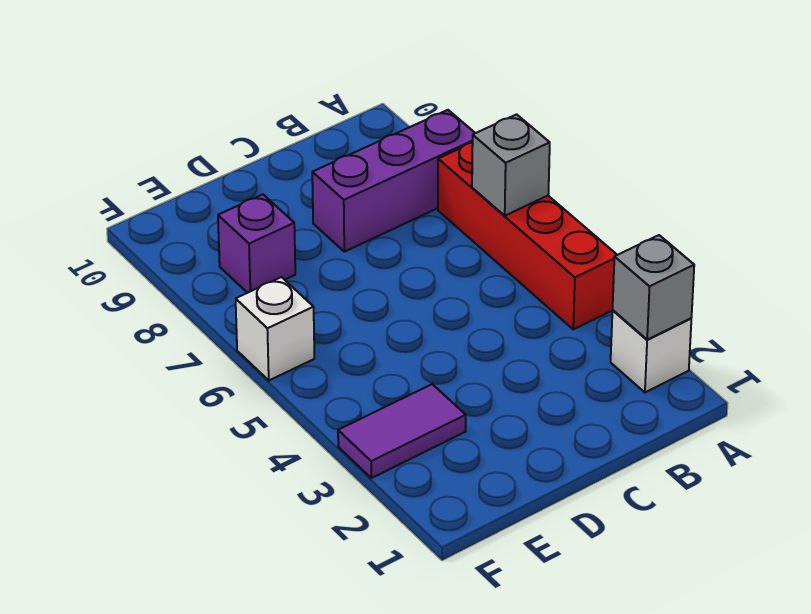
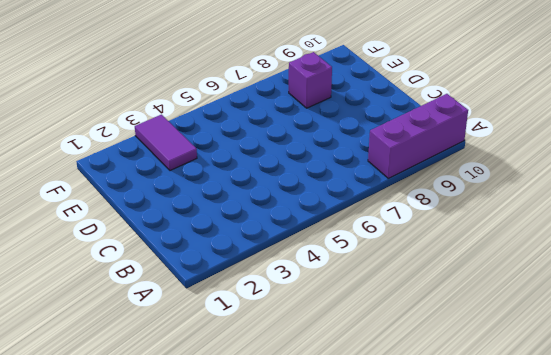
purple 1x3 brick [368,94,468,178] -> purple 1x3 brick turned to [312,110,475,252]
none -> white 1x1 brick [611,310,691,392]
none -> red 1x4 brick [438,143,617,329]

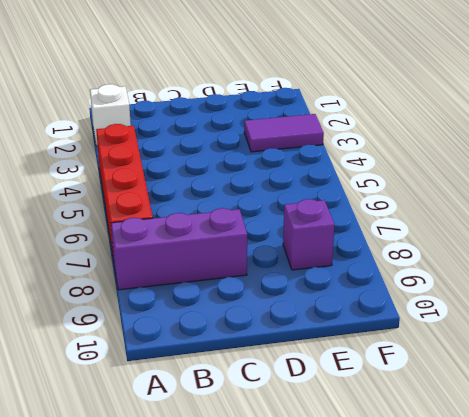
none -> white 1x1 brick [236,277,314,380]
none -> grey 1x1 brick [613,235,694,340]

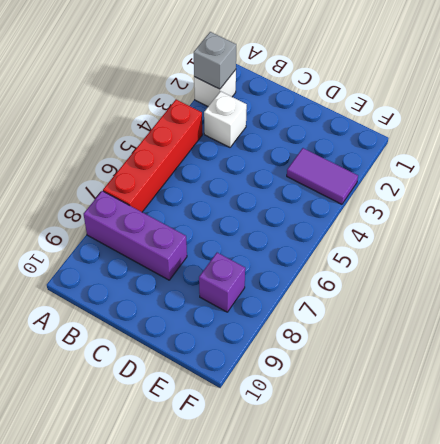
white 1x1 brick [204,91,247,147] -> white 1x1 brick moved to [236,277,314,380]
none -> grey 1x1 brick [472,114,550,216]

